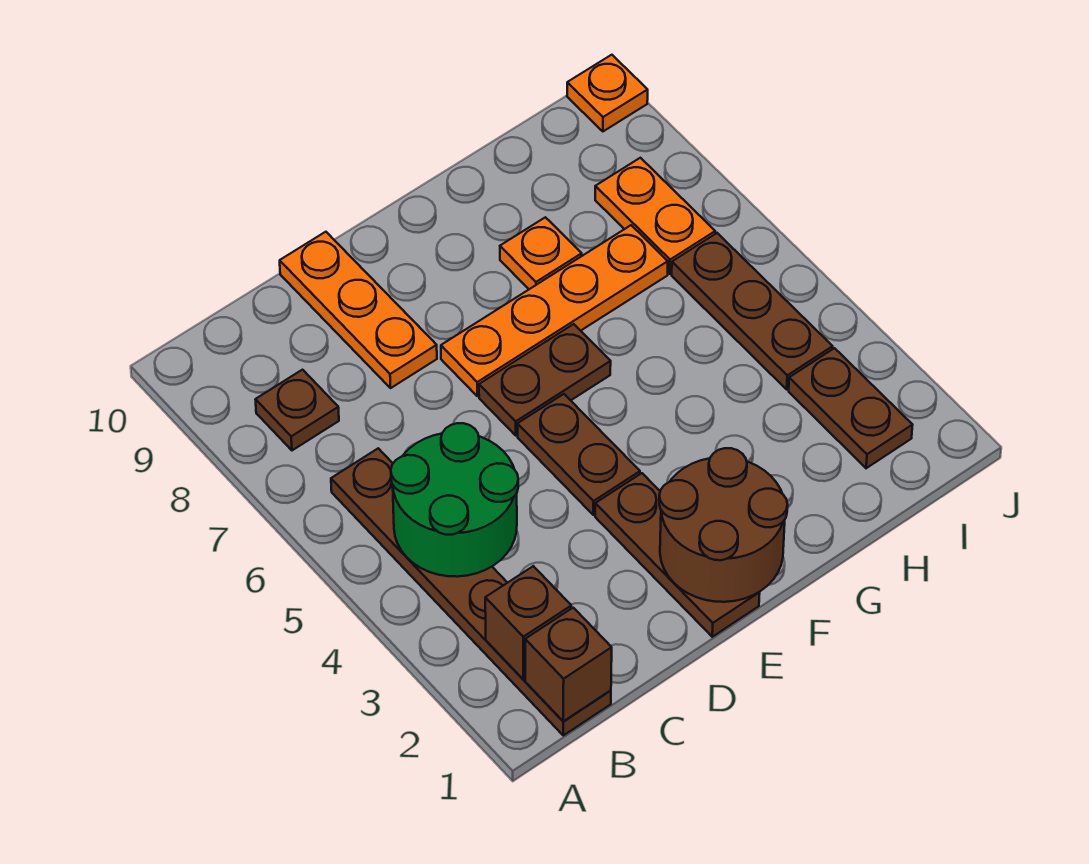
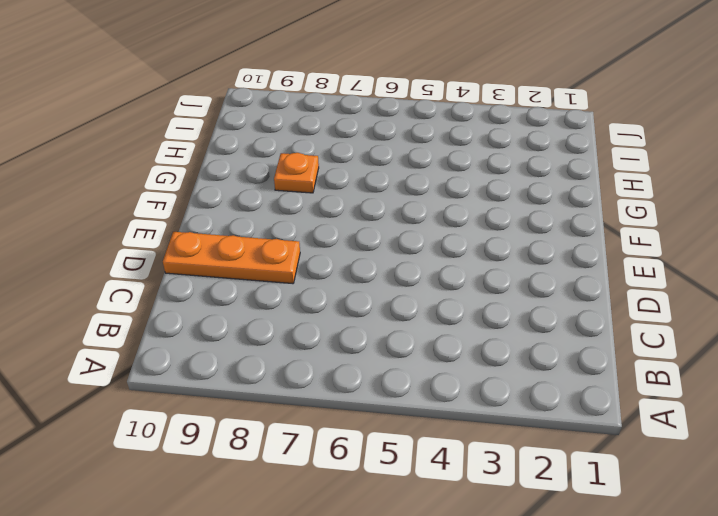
none -> brown 1x6 plate [331,448,611,735]
none -> brown 1x1 plate [255,370,339,450]
none -> brown 1x3 plate [595,473,760,637]

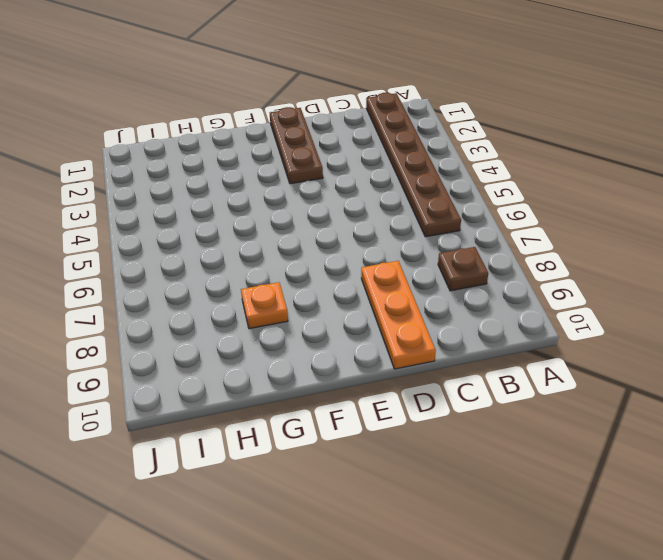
none -> brown 1x2 plate [518,394,640,515]
none -> brown 1x2 plate [479,324,611,435]
none -> orange 1x4 plate [441,225,668,396]

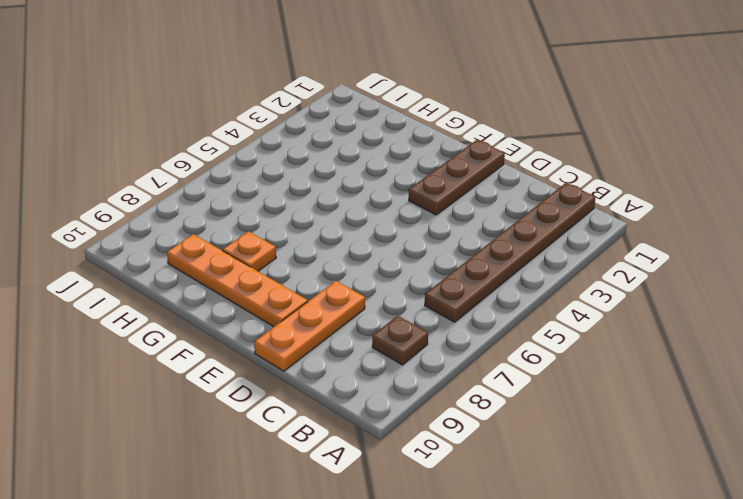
orange 1x4 plate [167,234,308,327] -> orange 1x4 plate moved to [441,225,668,396]
none -> brown 1x2 plate [518,394,640,515]
none -> brown 1x2 plate [479,324,611,435]
none -> brown 1x2 plate [789,348,913,468]

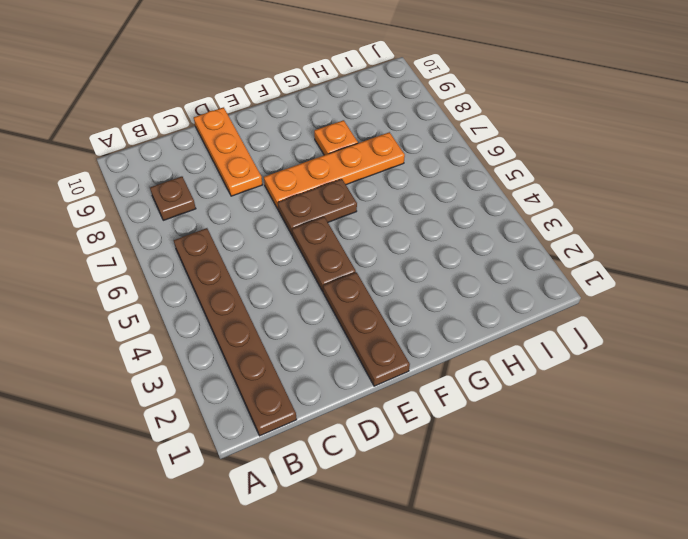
none -> brown 1x2 plate [789,348,913,468]
none -> brown 1x3 plate [672,233,833,389]
none -> orange 1x2 plate [595,158,715,274]

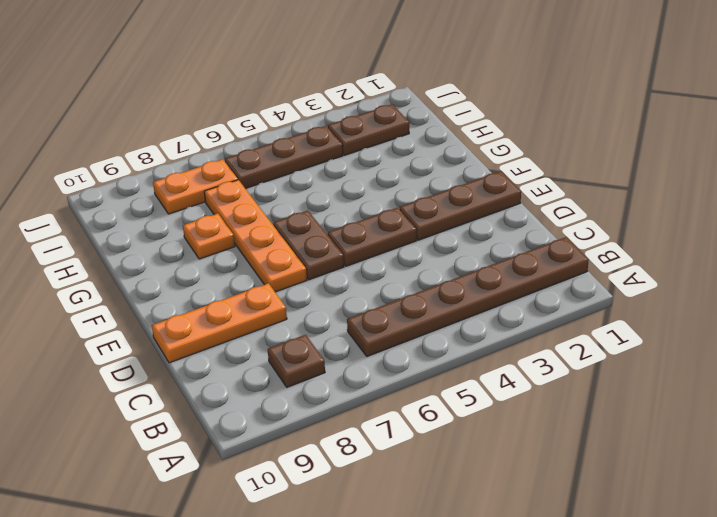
none -> orange 1x1 plate [567,55,648,131]
none -> brown 1x1 brick [525,608,612,721]
none -> brown 1x1 brick [485,566,571,680]

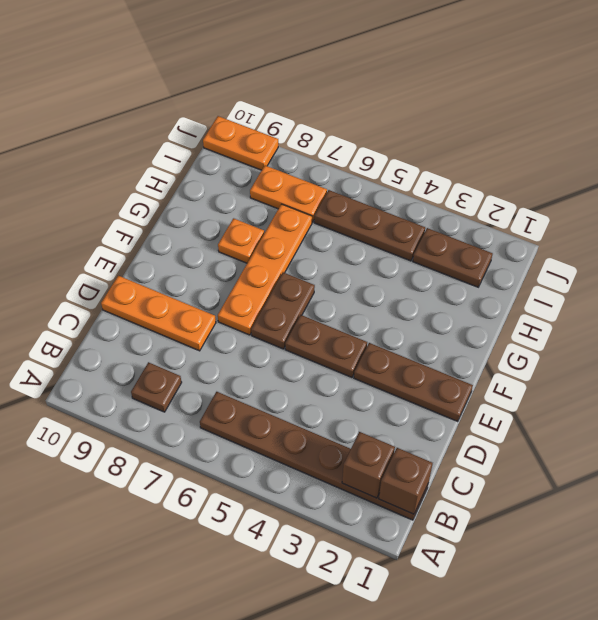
orange 1x2 plate [203,116,278,170] -> orange 1x1 plate [567,55,648,131]
none -> green 2x2 round brick [391,423,518,577]
none -> brown 2x2 round brick [659,448,788,602]

